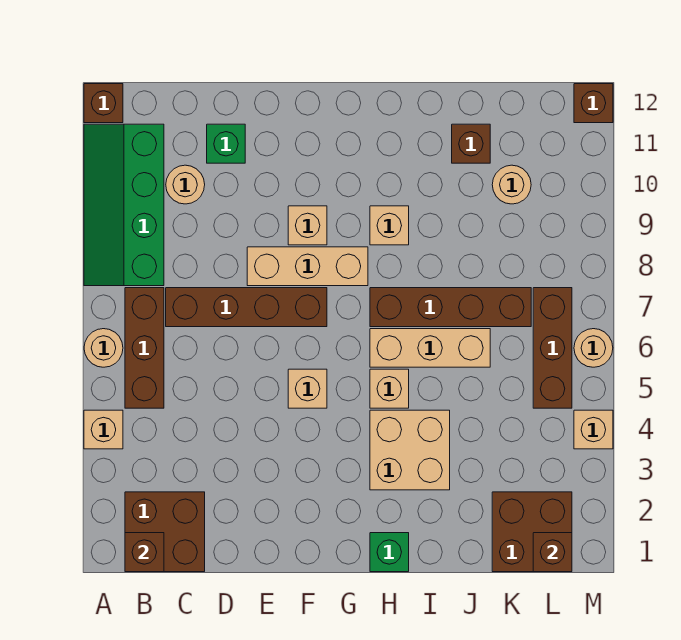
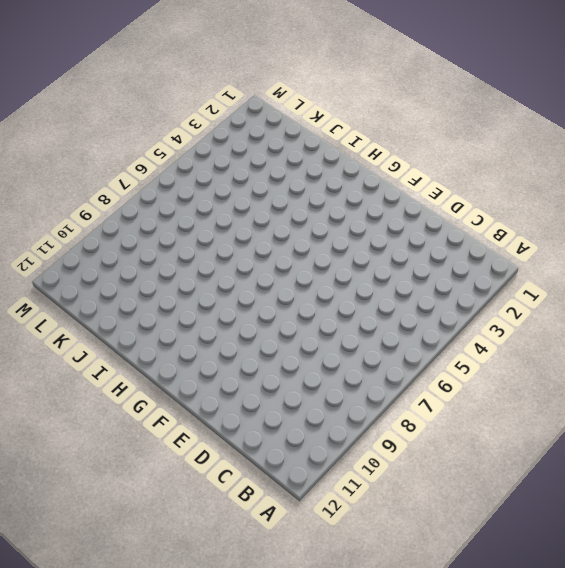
none -> tan 1x1 brick [84,410,123,449]
none -> tan 1x1 round brick [84,329,123,367]
none -> green 2x4 slope [84,124,164,286]

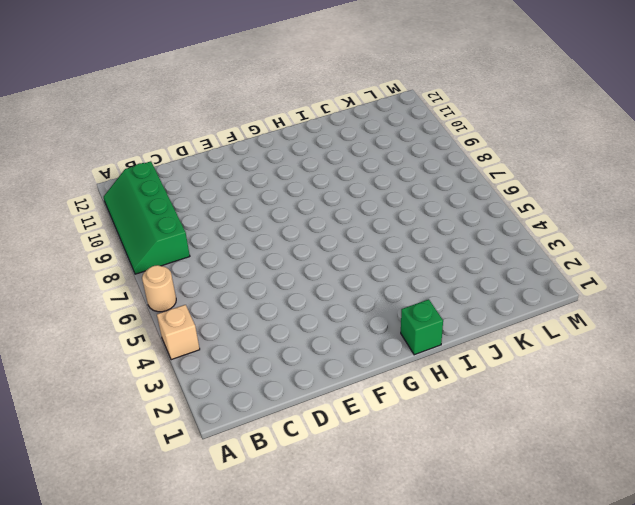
none -> brown 1x1 brick [84,84,123,123]
none -> brown 2x2 brick [125,492,205,572]
none -> brown 1x3 brick [125,288,164,408]

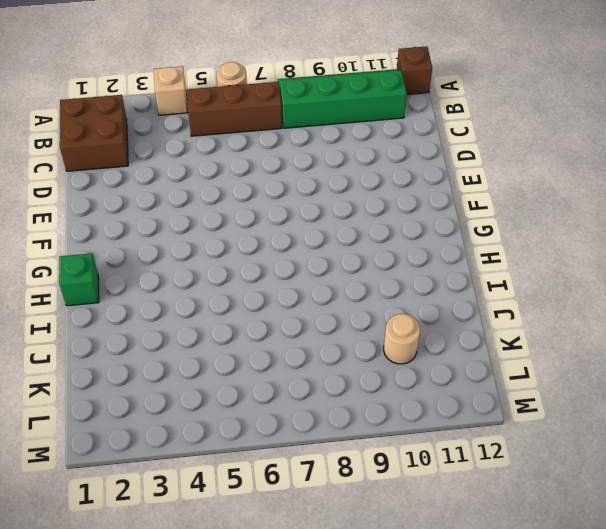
none -> brown 1x4 brick [166,288,327,327]
none -> tan 1x1 round brick [166,165,205,204]
none -> green 1x1 brick [207,124,245,163]

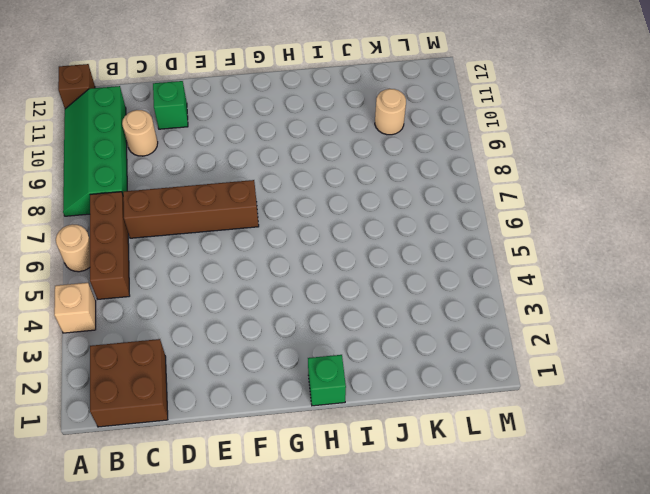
none -> tan 1x3 brick [247,247,368,286]
none -> tan 1x1 brick [288,369,327,408]
none -> tan 1x1 brick [288,206,327,245]

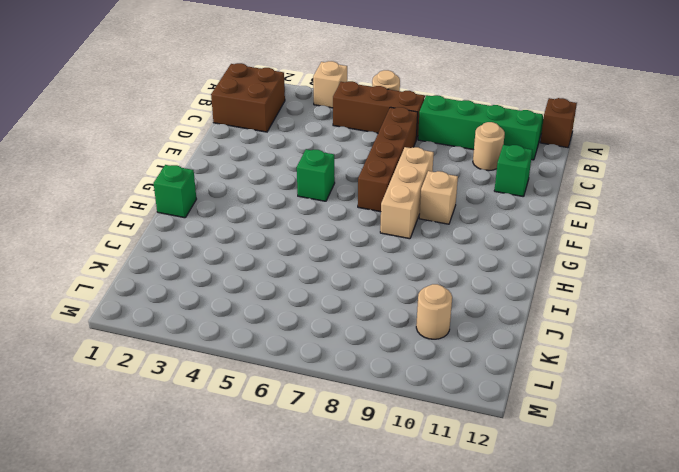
green 1x1 brick [297,149,335,201] -> tan 1x1 brick [288,369,327,408]
none -> tan 2x2 brick [370,410,450,490]
none -> tan 1x1 brick [370,369,409,408]
none -> tan 1x3 brick [370,329,490,367]

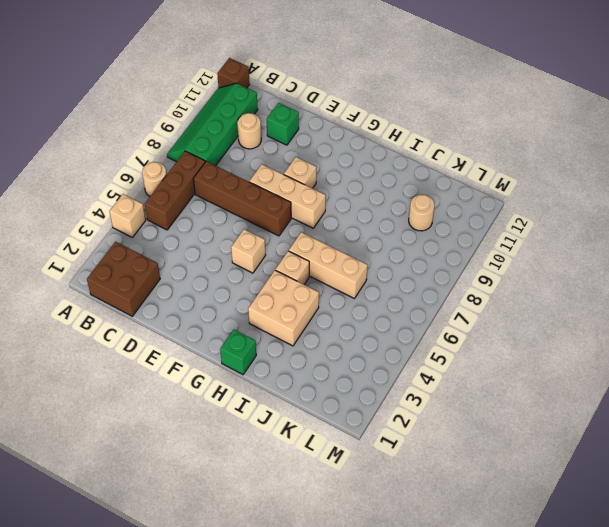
none -> brown 1x4 brick [370,288,531,327]
none -> tan 1x1 brick [370,206,409,245]
none -> brown 1x1 brick [452,124,490,163]

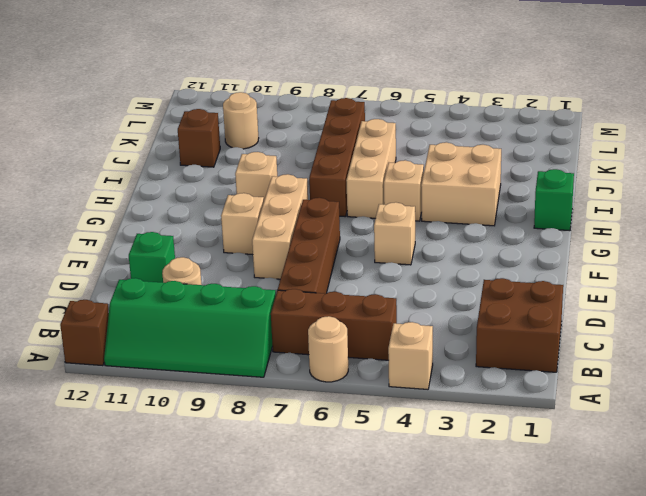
none -> brown 2x2 brick [492,492,572,572]
none -> brown 1x3 brick [533,288,572,408]
none -> tan 1x1 brick [574,410,613,449]

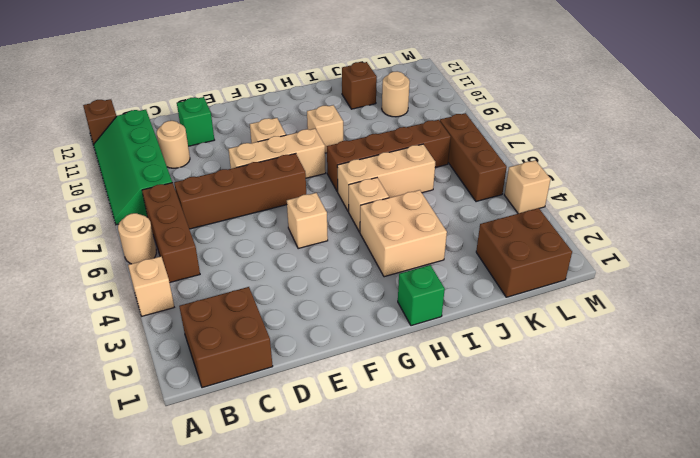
none -> tan 1x1 round brick [574,329,613,367]
none -> brown 1x1 brick [574,84,613,123]
none -> brown 1x1 brick [125,533,164,572]

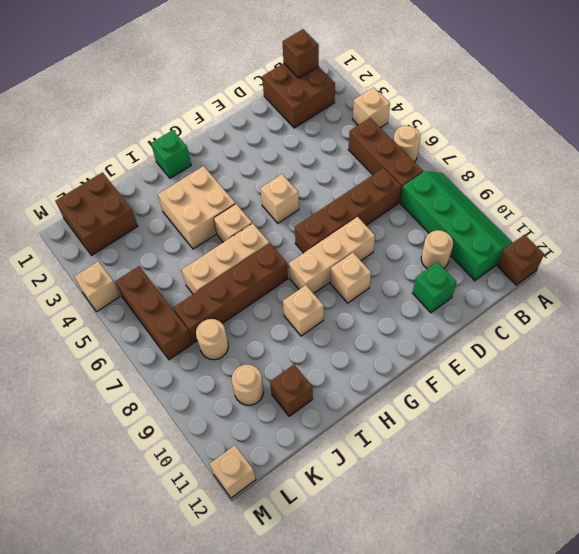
tan 1x1 round brick [196,319,228,360] -> tan 1x1 round brick moved to [574,329,613,367]
tan 1x1 brick [210,445,256,498] -> brown 1x1 brick [574,84,613,123]
none -> brown 1x1 brick [533,533,572,572]

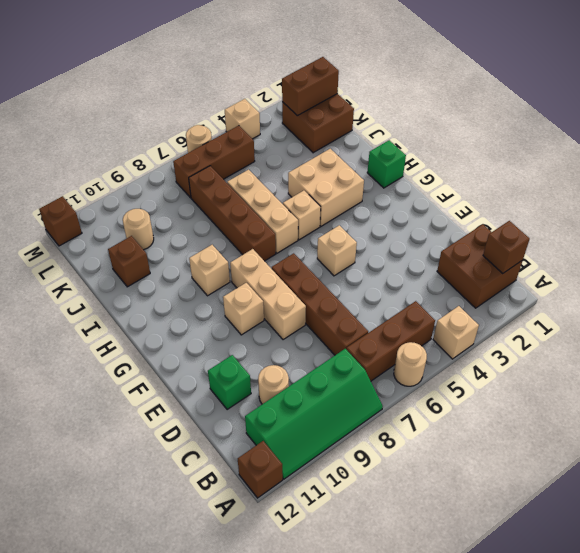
brown 1x2 brick [282,57,339,116] -> brown 1x1 brick [533,533,572,572]

